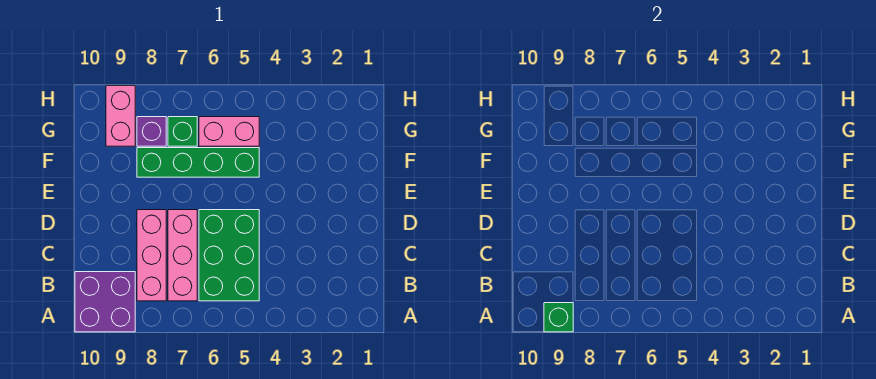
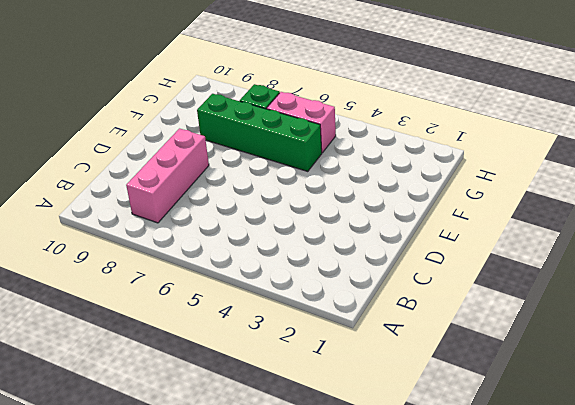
none -> purple 2x2 brick [75,272,135,332]
none -> green 2x3 brick [199,210,259,301]

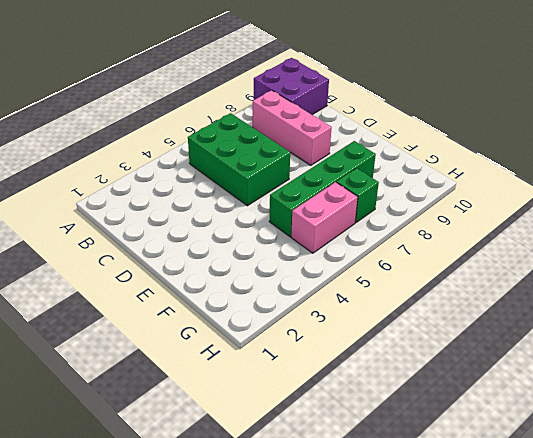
none -> pink 1x3 brick [168,210,197,301]
none -> purple 1x1 brick [137,117,166,146]

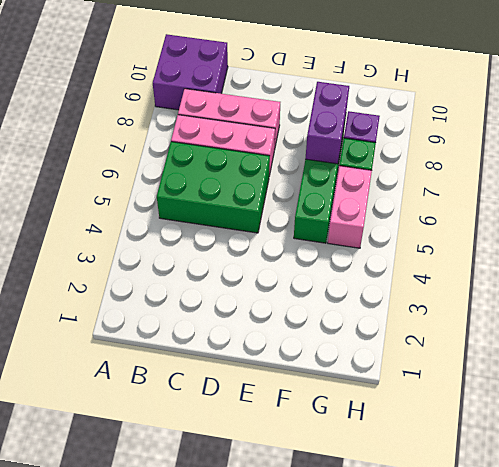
purple 1x2 brick [306,82,349,164] -> none
none -> pink 1x2 brick [106,86,135,146]
none -> green 1x1 brick [544,303,573,332]

